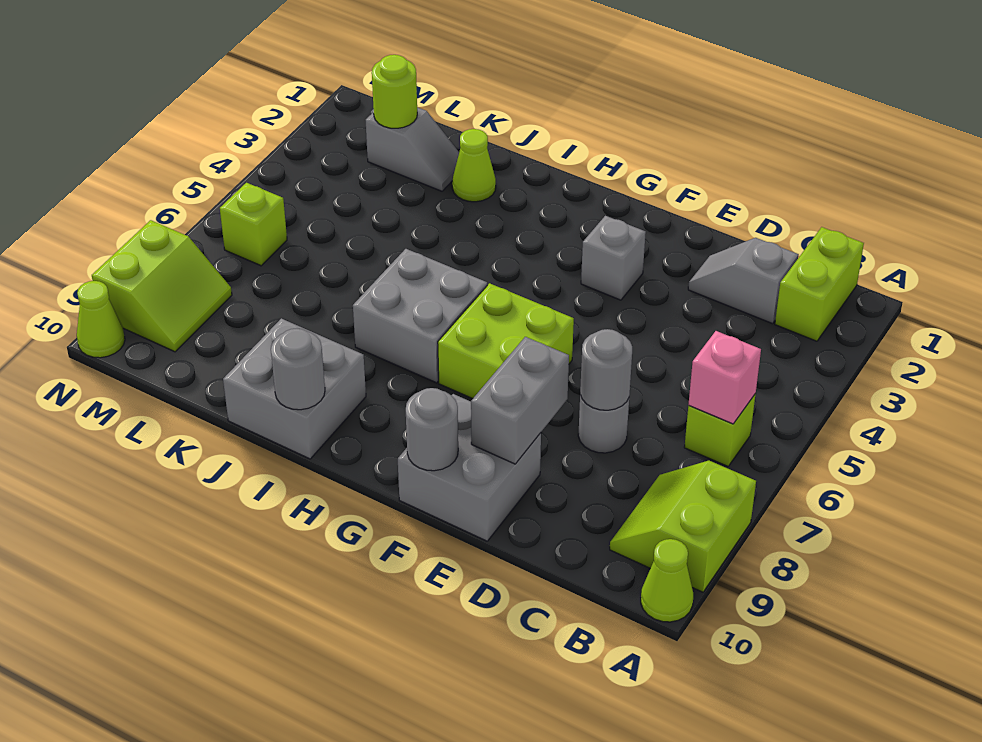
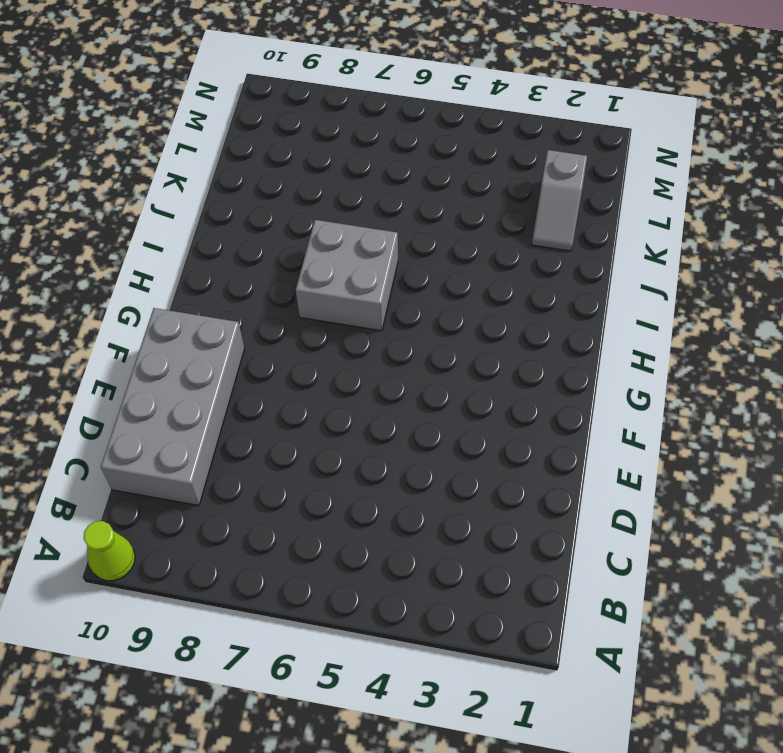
grey 2x4 brick [101,308,245,505] -> grey 2x2 brick [398,394,541,541]
none -> lime 2x2 slope [610,461,756,592]
none -> lime 1x2 brick [775,227,864,341]
none -> lime 1x1 brick [684,394,756,466]

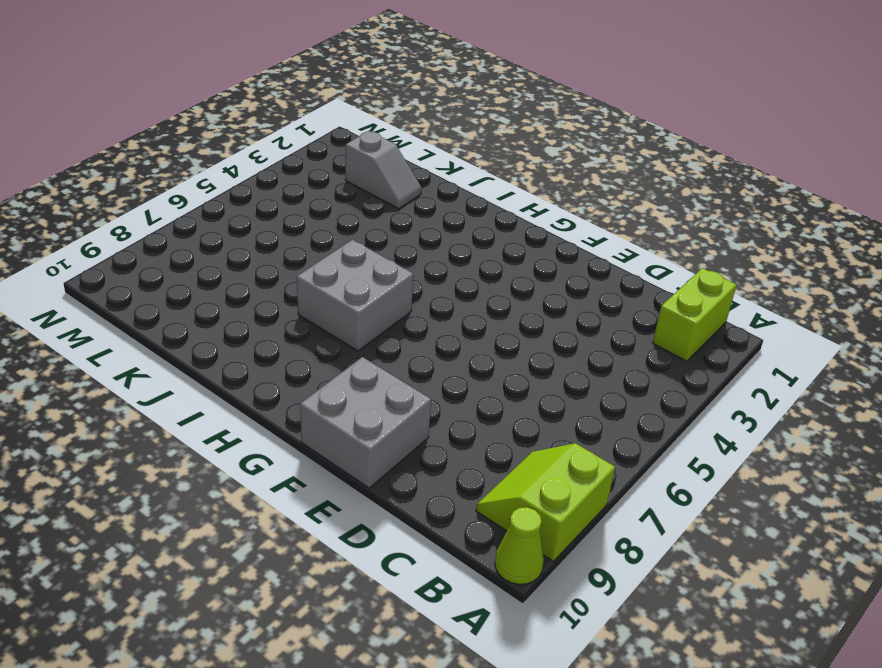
none -> lime 1x1 brick [684,394,756,466]
none -> grey 1x2 slope [688,238,799,324]
none -> grey 1x1 round brick [578,395,629,453]

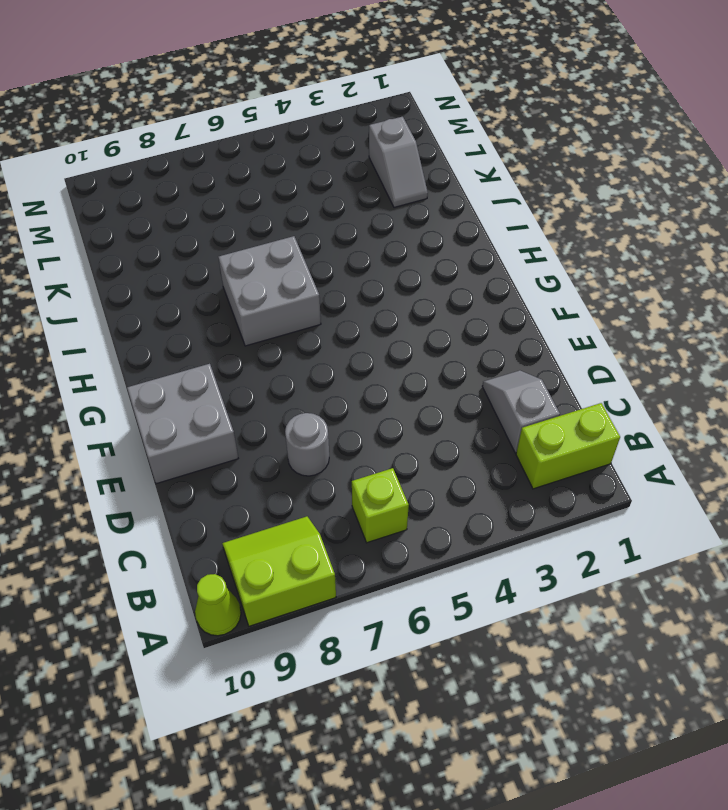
none -> grey 1x1 brick [581,216,646,300]
none -> lime 2x2 brick [438,283,574,399]
none -> grey 2x2 brick [223,318,366,459]

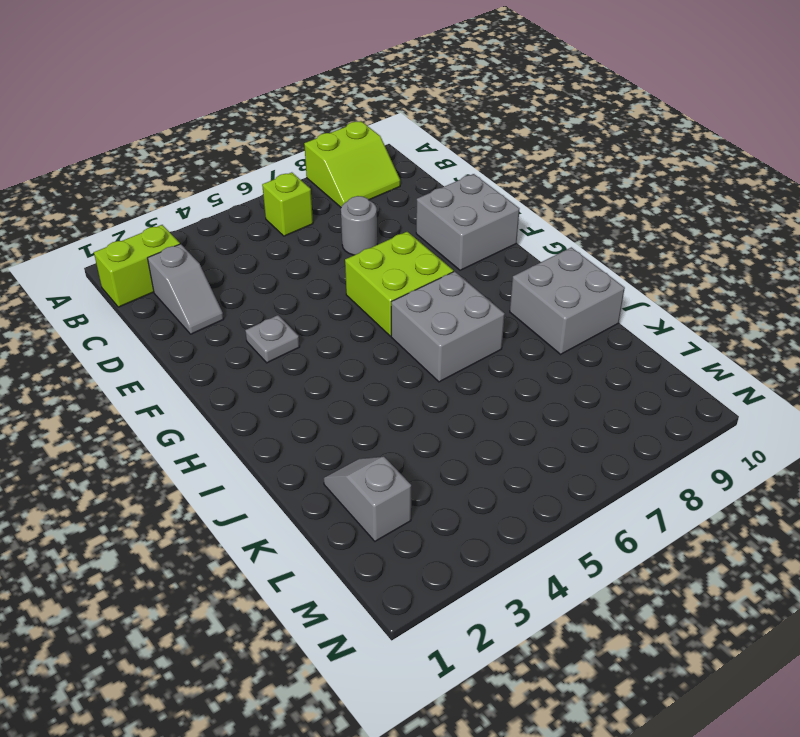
grey 1x1 plate [245,315,300,363] -> grey 1x1 brick [581,216,646,300]
none -> lime 1x1 cone [641,539,693,622]
none -> lime 1x1 cone [452,129,496,202]
none -> lime 1x1 brick [220,183,287,266]

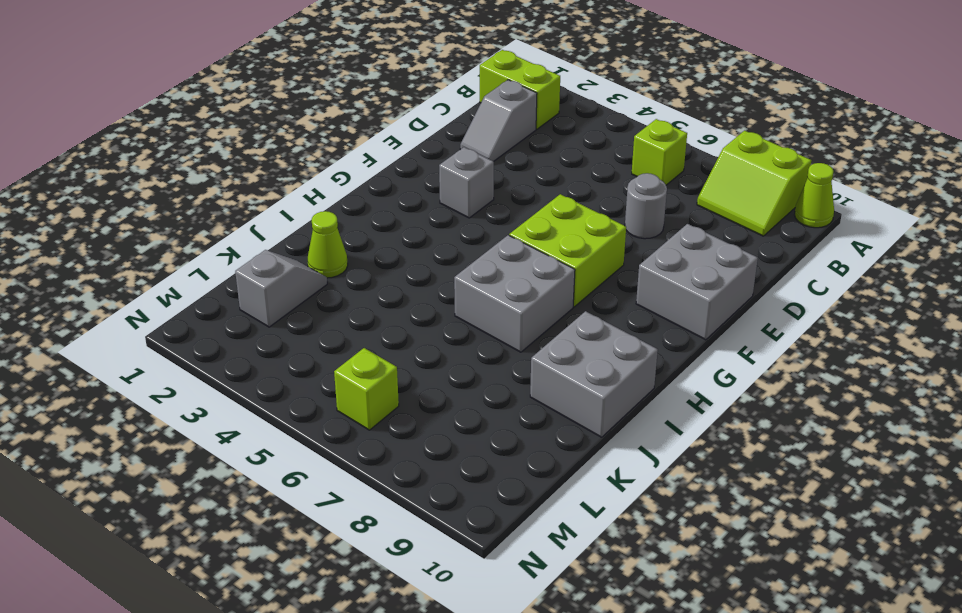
none -> lime 2x2 slope [92,220,232,352]
none -> lime 1x1 cone [77,281,125,358]
none -> pink 1x1 brick [688,331,761,424]

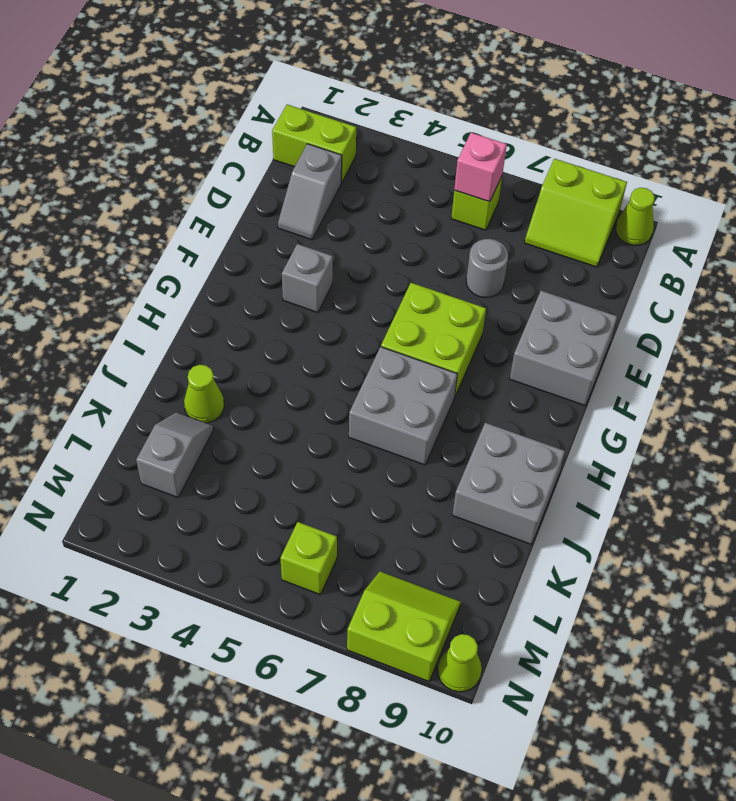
none -> grey 1x1 round brick [580,329,632,410]
none -> grey 1x2 brick [471,337,569,464]
none -> grey 1x1 round brick [406,388,458,471]

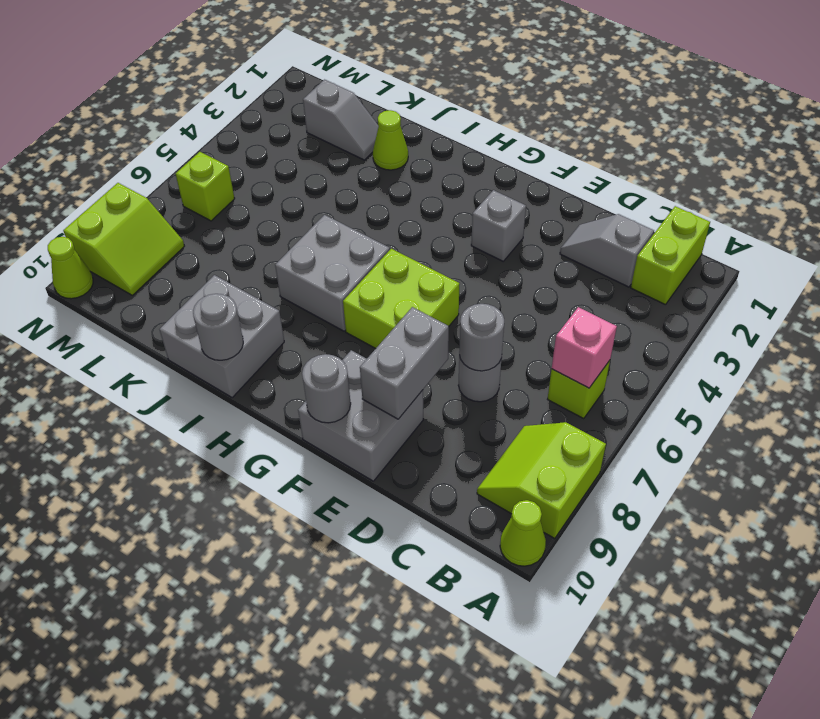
none -> lime 1x1 round brick [372,55,417,128]

